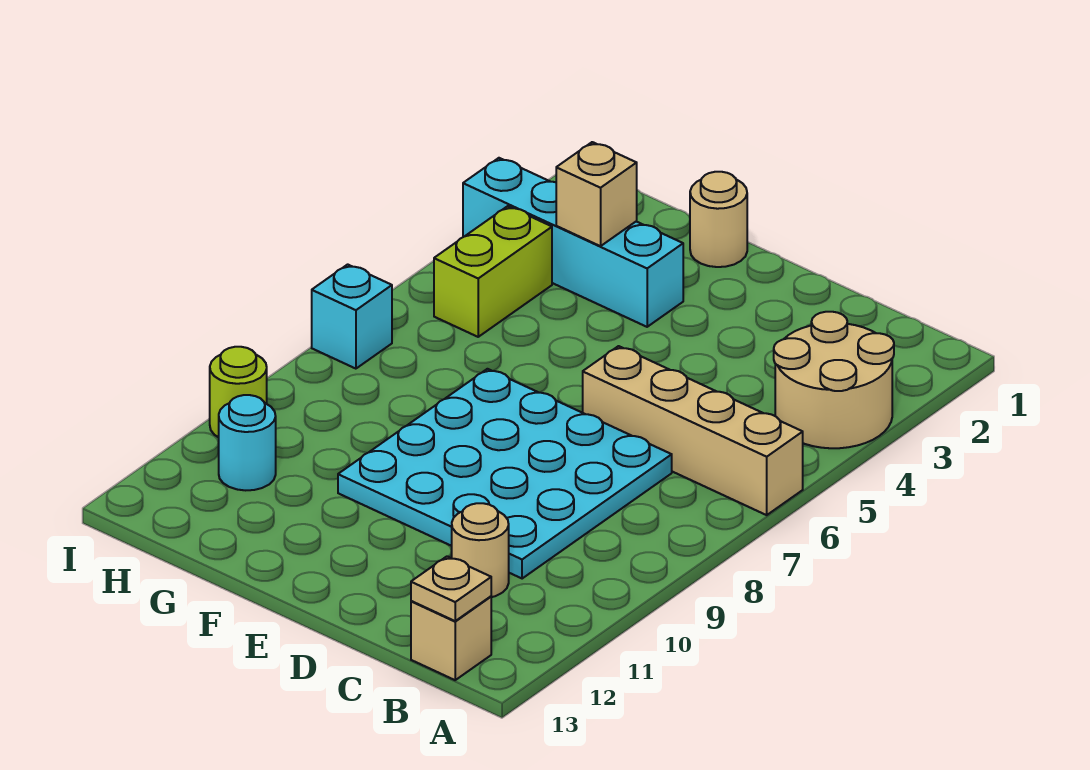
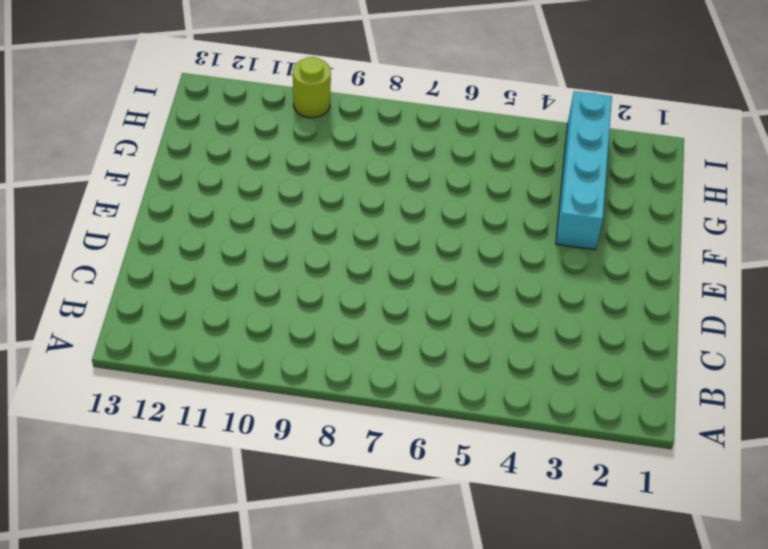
none -> tan 2x2 round brick [774,312,894,448]
none -> tan 1x4 brick [583,346,803,515]
none -> tan 1x1 brick [411,596,491,680]

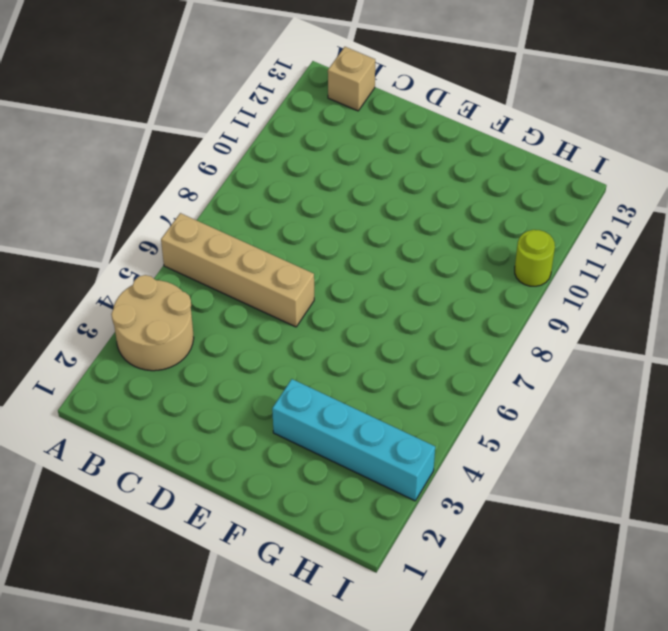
none -> cyan 4x4 plate [338,369,672,579]
none -> tan 1x1 round brick [452,503,509,597]
none -> tan 1x1 round brick [690,172,747,267]

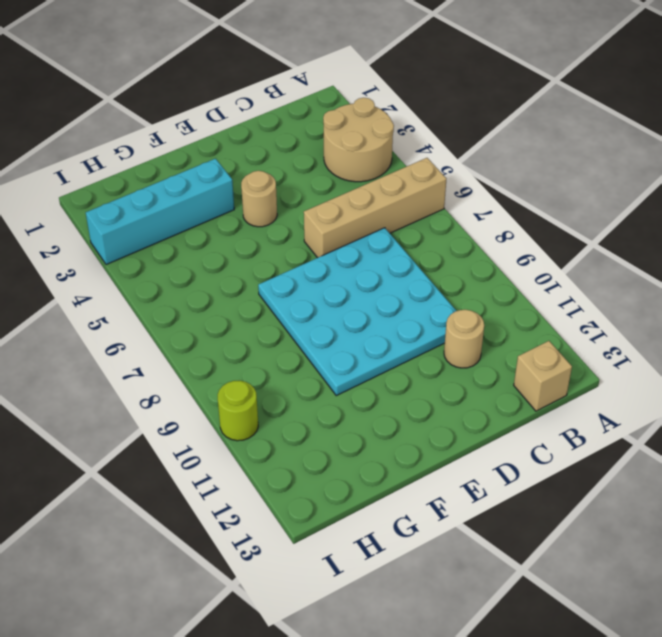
tan 1x1 round brick [241,171,277,227] -> tan 1x1 round brick moved to [690,172,747,267]
none -> lime 1x2 brick [434,206,552,337]
none -> cyan 1x1 round brick [219,395,276,490]
none -> cyan 1x1 brick [312,264,392,369]

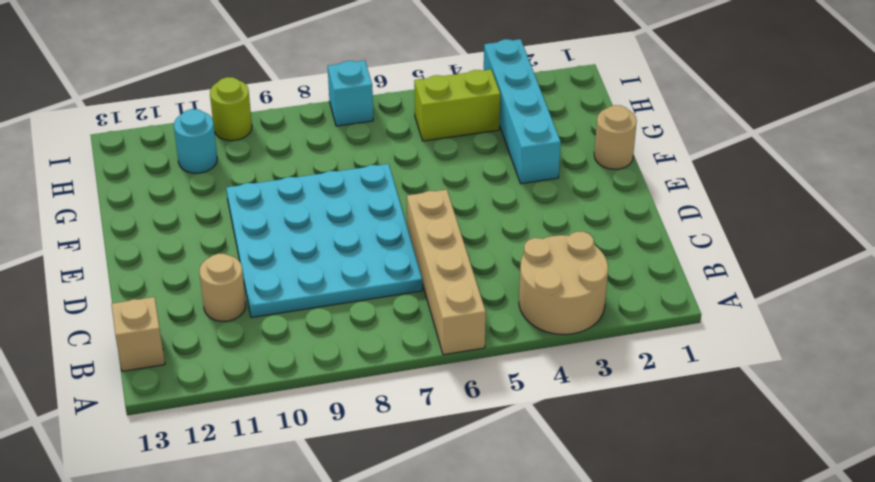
none -> tan 1x1 plate [411,556,491,621]
none -> tan 1x1 brick [556,142,637,246]

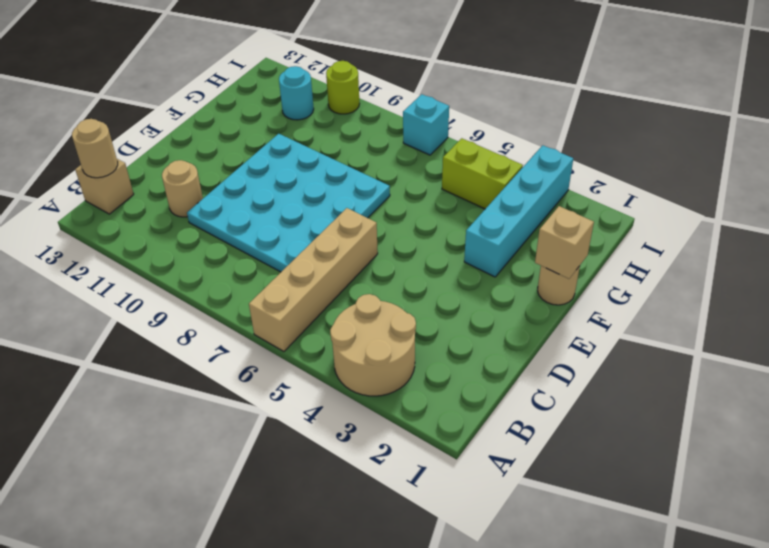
tan 1x1 round brick [72,119,118,178] -> tan 1x1 plate [411,556,491,621]
tan 1x1 brick [535,206,594,279] -> tan 1x1 brick moved to [556,142,637,246]

